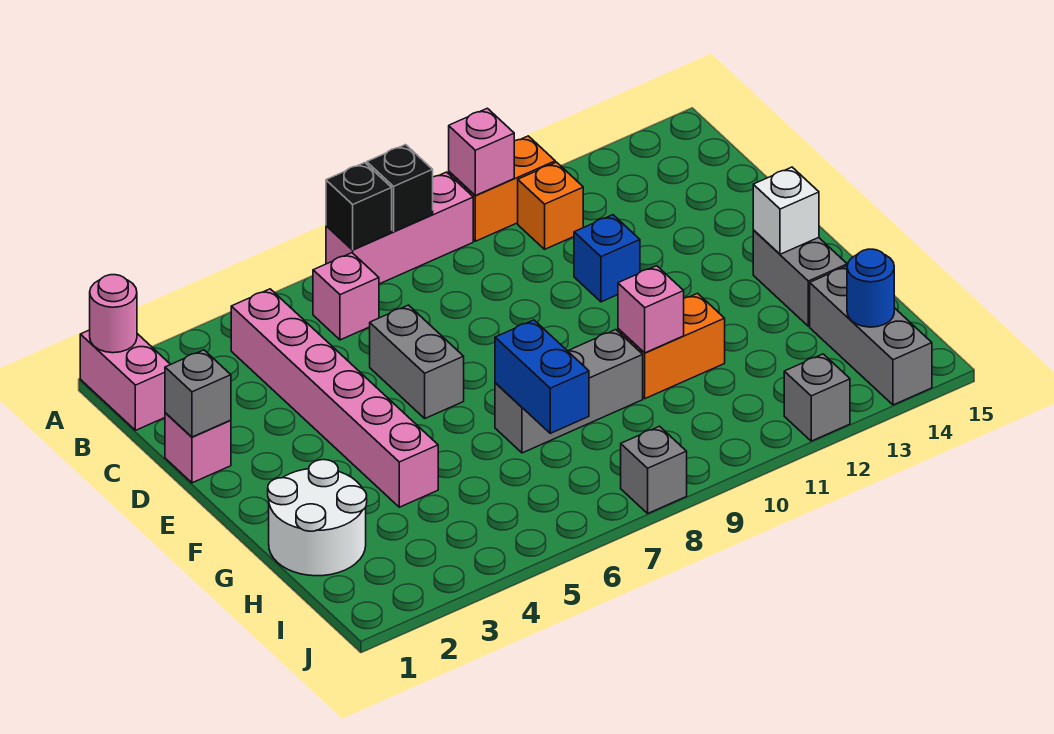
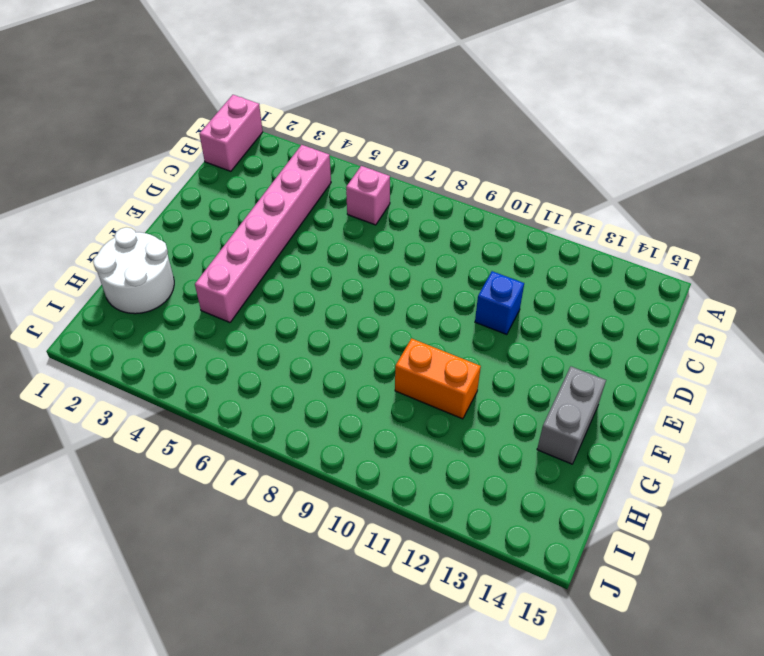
none -> pink 1x3 brick [326,172,473,284]
none -> orange 1x2 brick [449,136,555,241]
none -> orange 1x1 brick [518,162,583,249]

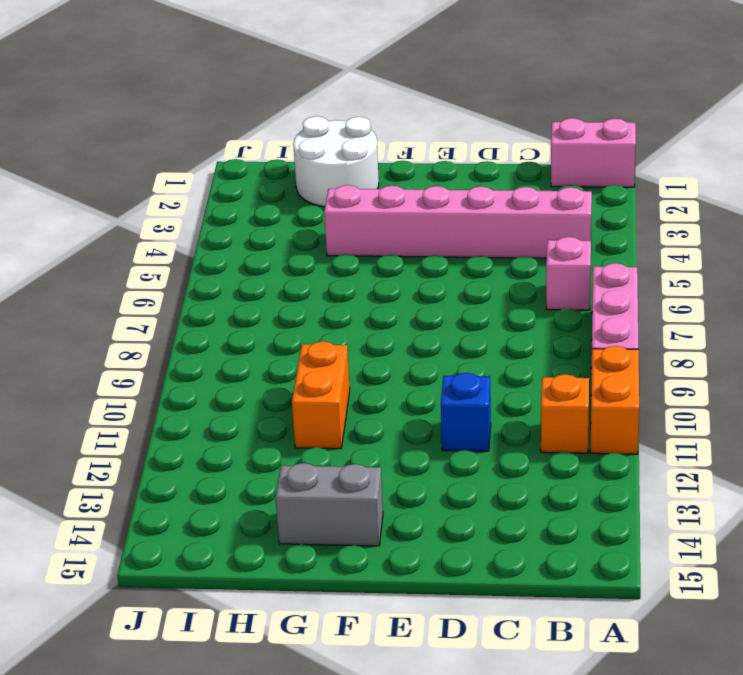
none -> pink 1x1 brick [165,413,231,483]
none -> grey 1x2 brick [370,305,464,418]
none -> grey 1x3 brick [495,330,643,453]

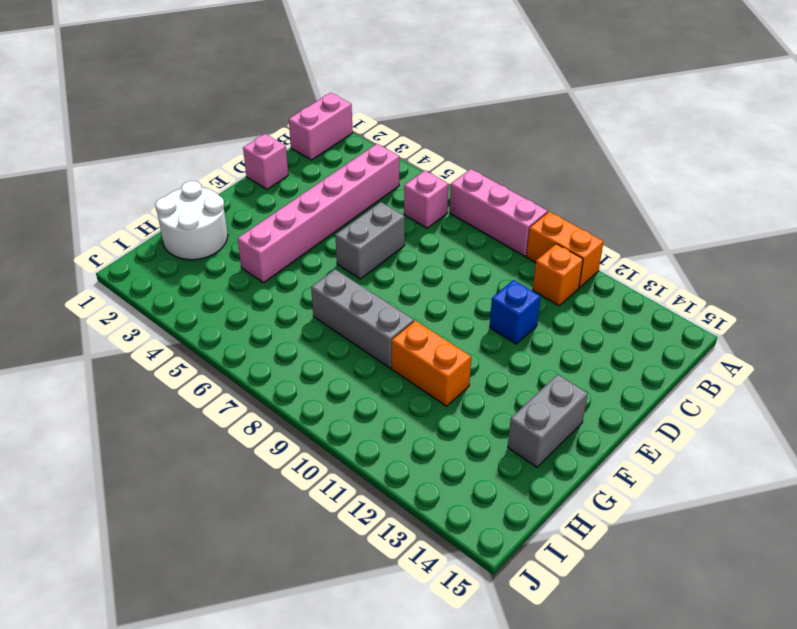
none -> grey 1x3 brick [810,266,932,405]
none -> grey 1x1 brick [621,426,687,513]
none -> grey 1x1 brick [784,354,850,441]

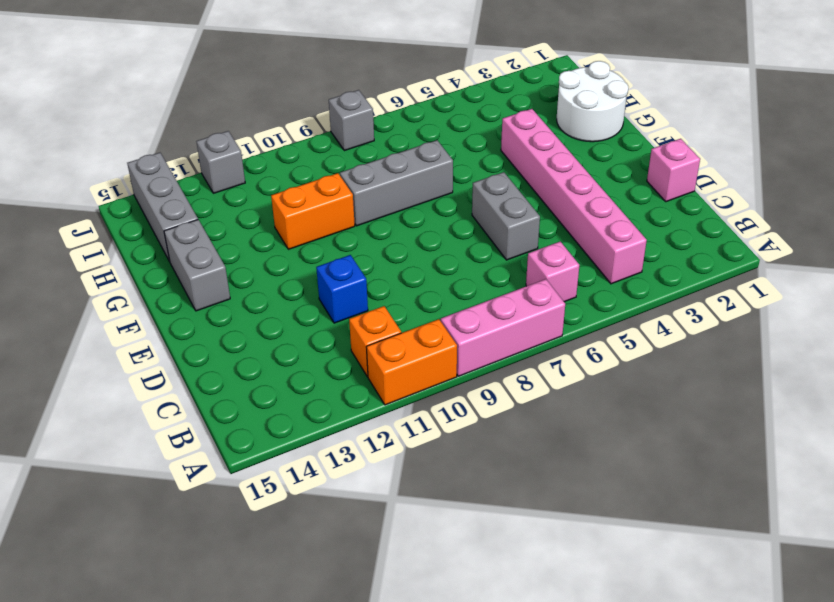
none -> pink 1x2 brick [80,330,170,430]
none -> pink 1x1 round brick [90,275,137,353]
none -> black 1x1 brick [326,163,392,250]

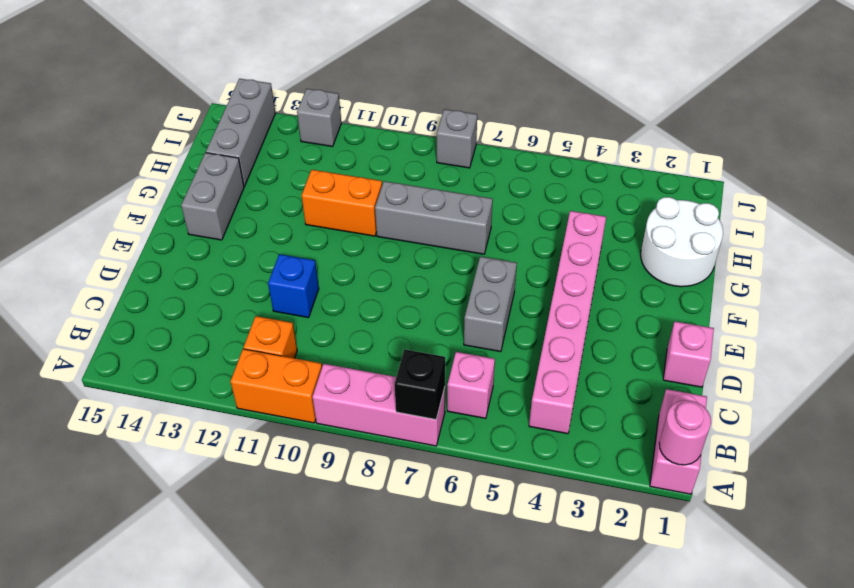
none -> black 1x1 brick [367,145,433,232]
none -> pink 1x1 brick [449,108,514,196]
none -> grey 1x1 brick [165,350,231,437]

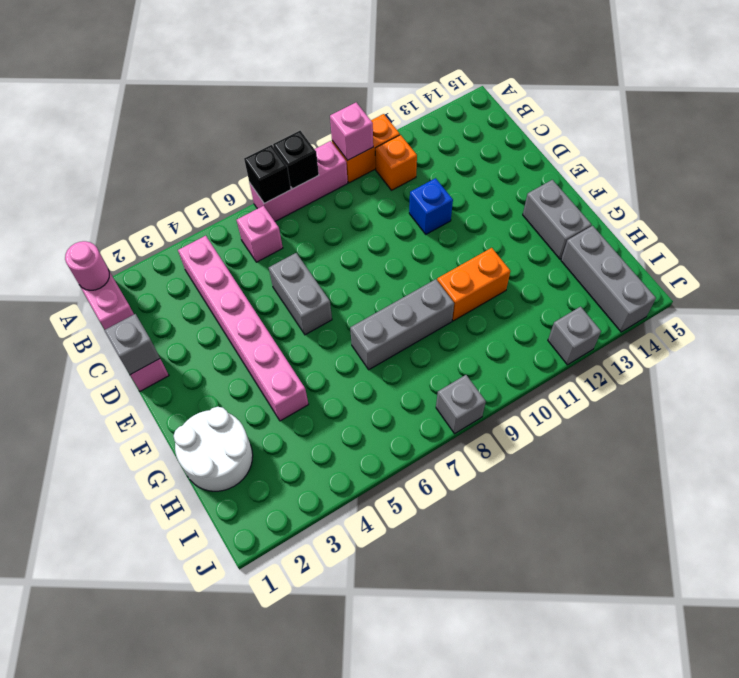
none -> white 1x1 brick [753,167,819,254]
none -> blue 1x2 brick [495,320,589,433]
none -> pink 1x1 brick [618,266,684,353]

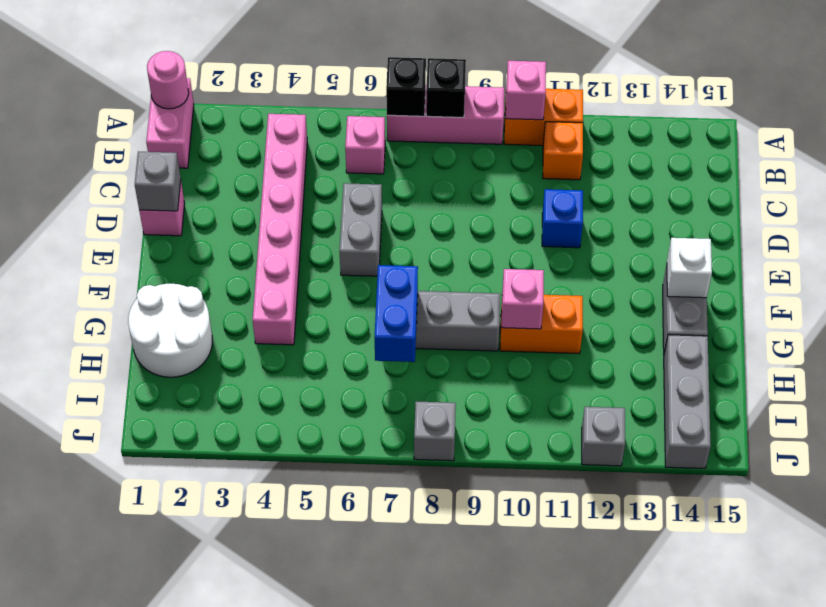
none -> blue 1x1 round brick [847,249,894,327]

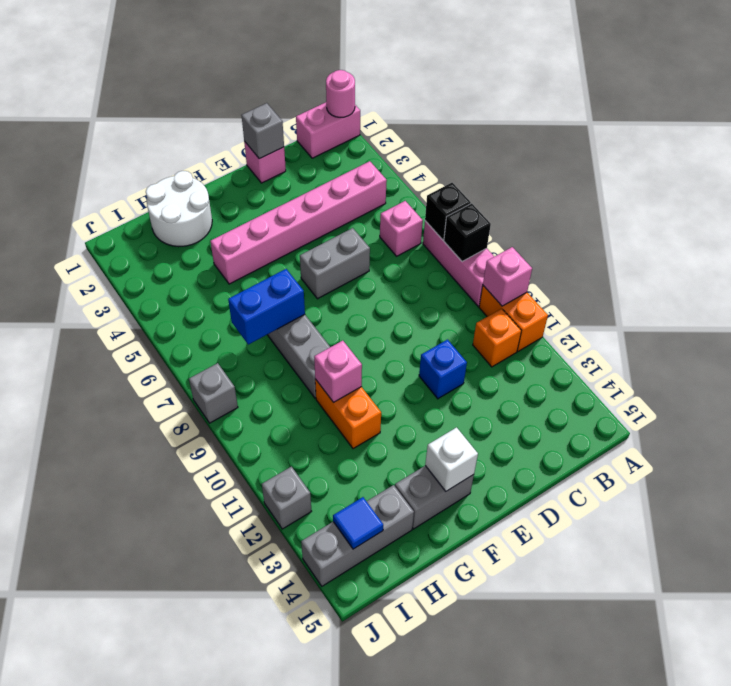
blue 1x1 tile [333,497,383,549] -> blue 1x1 round brick [847,249,894,327]

